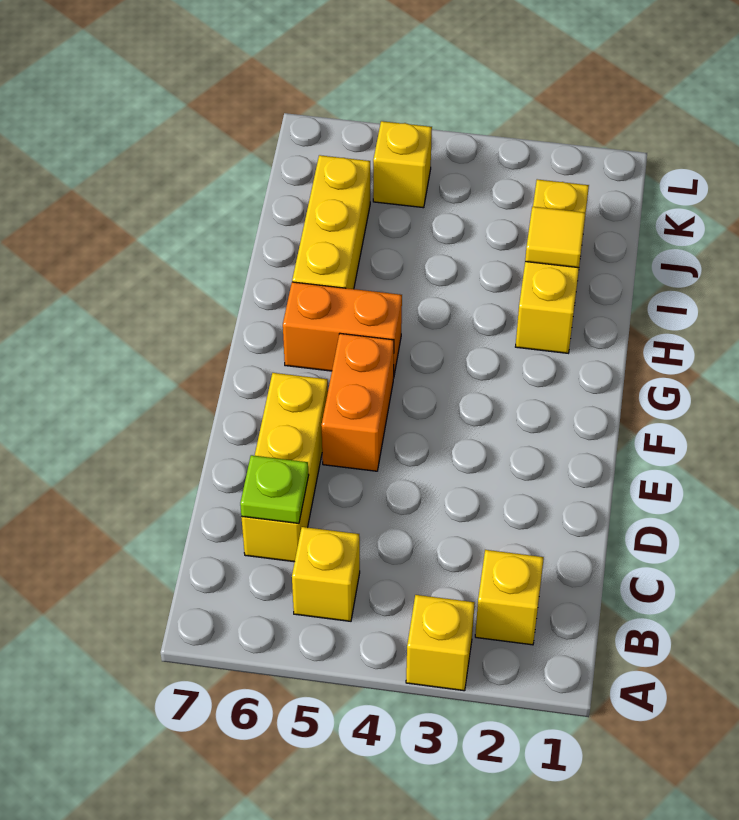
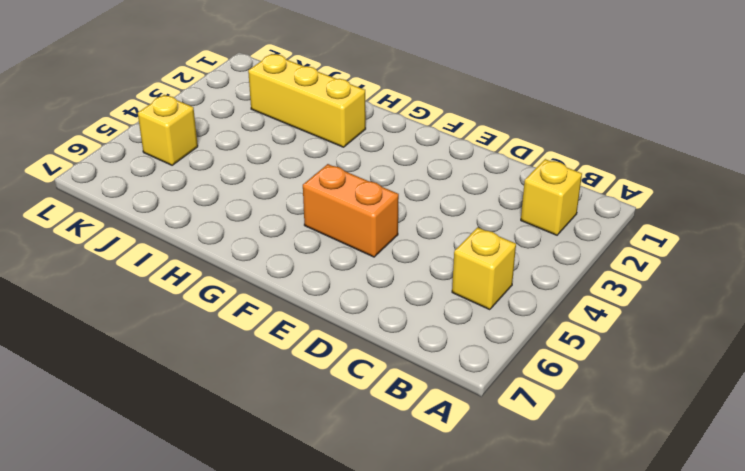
none -> yellow 1x1 brick [406,595,475,691]
none -> yellow 1x3 brick [241,373,328,562]

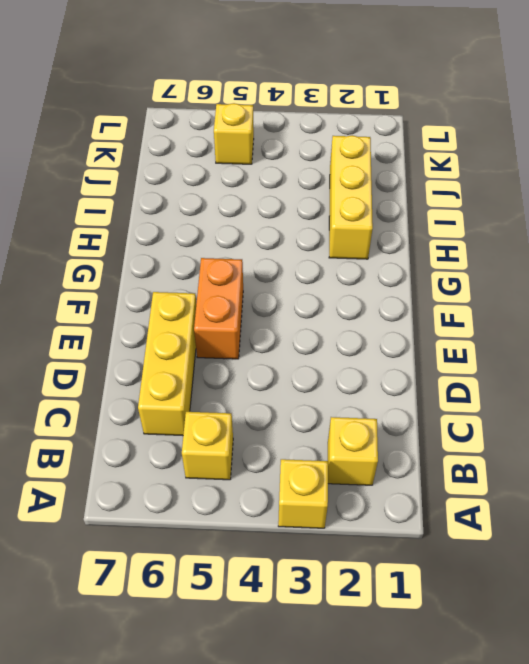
none -> orange 1x2 brick [283,282,402,378]
none -> yellow 1x3 brick [292,155,370,289]

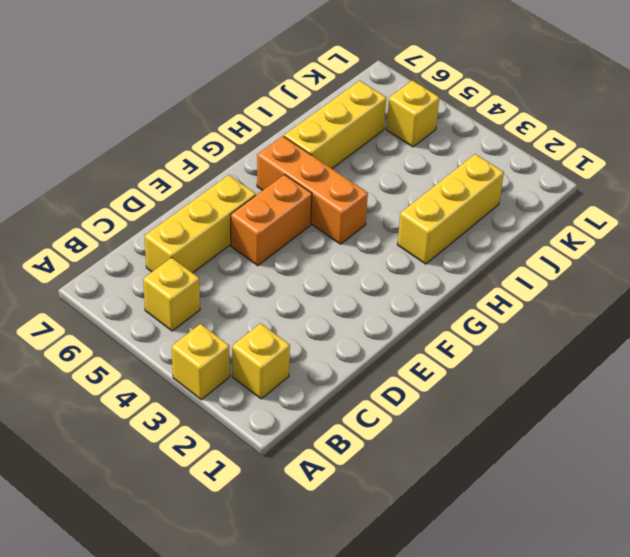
orange 1x3 brick [257,136,368,244] -> orange 1x2 brick [283,282,402,378]
none -> lime 1x1 plate [240,455,309,523]
none -> yellow 1x1 tile [525,207,586,268]

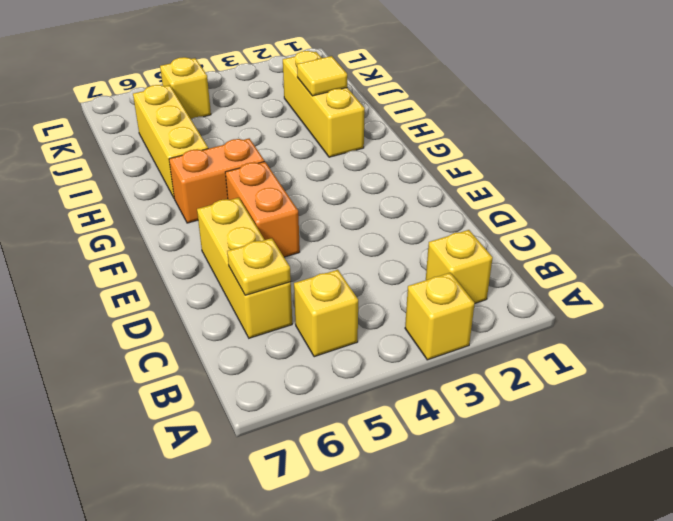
yellow 1x1 plate [227,238,291,295] -> lime 1x1 plate [240,455,309,523]

